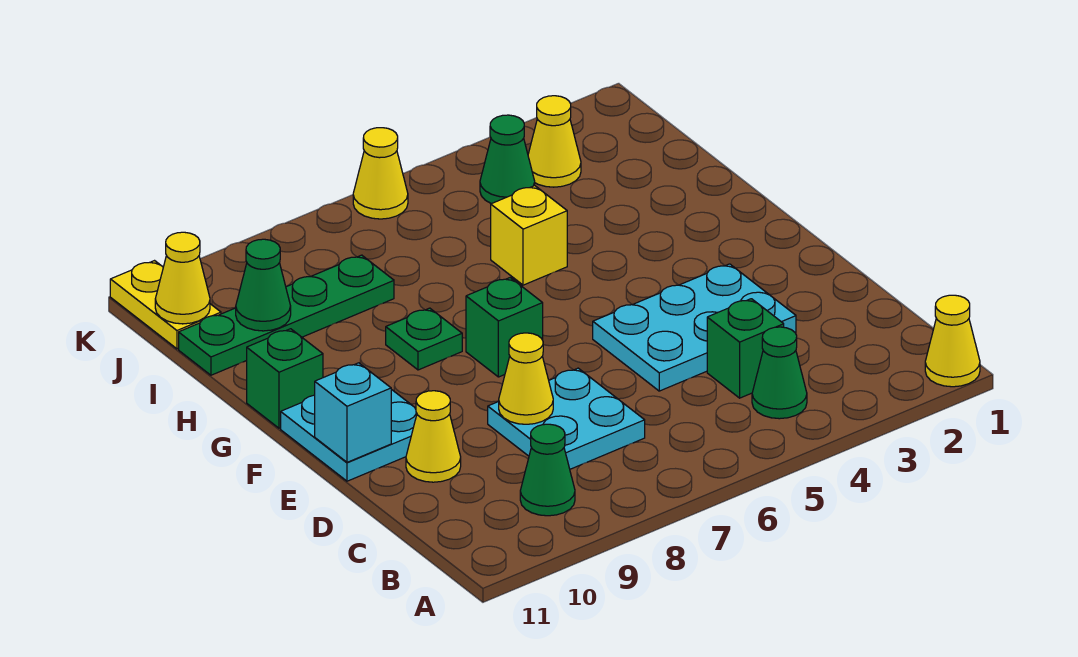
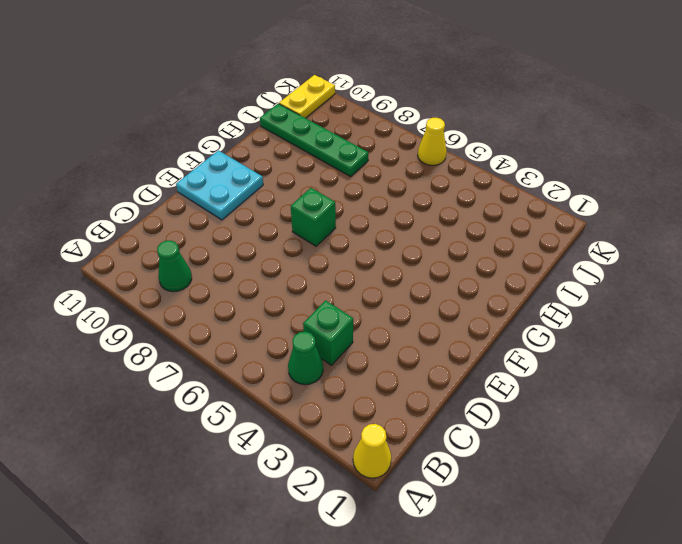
none -> cyan 2x2 plate [488,368,645,469]
none -> cyan 2x3 plate [593,264,796,391]
none -> yellow 1x1 cone [406,391,461,482]

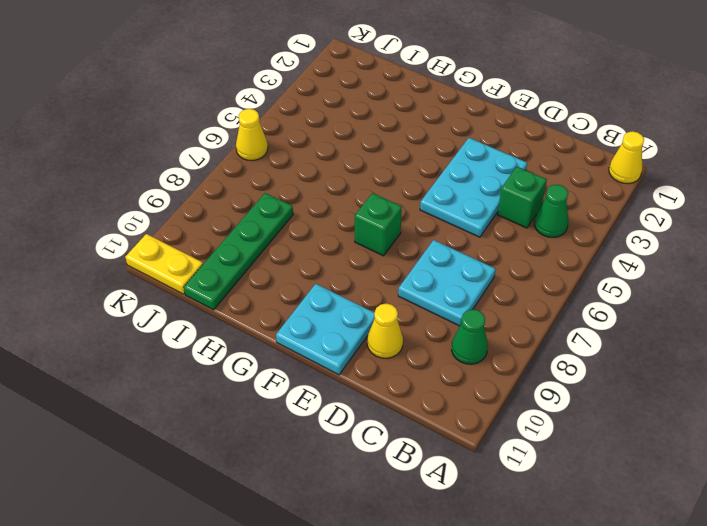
none -> green 1x1 plate [386,308,462,370]
none -> green 1x1 brick [247,329,323,428]
none -> yellow 1x1 brick [491,186,567,285]

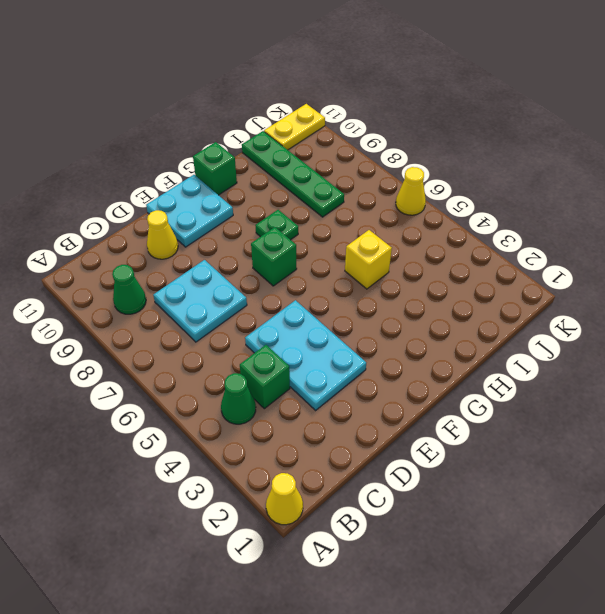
none -> yellow 1x1 cone [528,96,581,187]
none -> green 1x1 cone [480,115,535,204]
none -> yellow 1x1 cone [499,333,553,424]

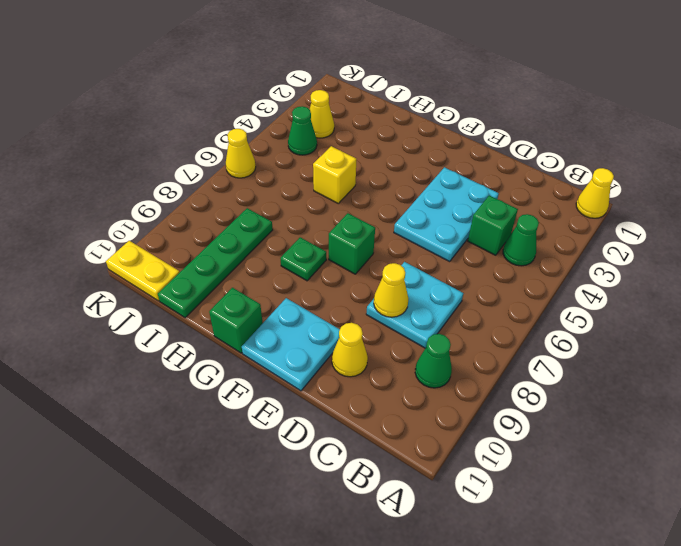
none -> cyan 1x1 brick [315,363,391,462]
none -> green 1x1 cone [236,239,291,331]
none -> yellow 1x1 cone [155,232,210,324]

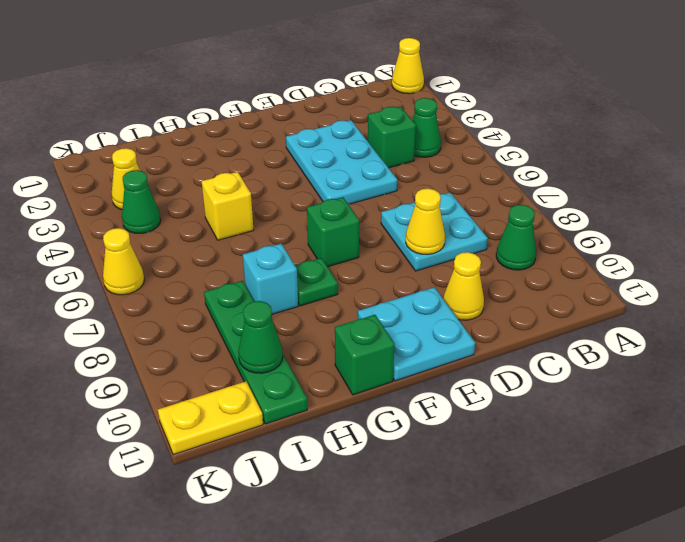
cyan 1x1 brick [243,244,298,314] -> cyan 1x1 brick moved to [315,363,391,462]
none -> yellow 1x1 cone [155,232,210,324]

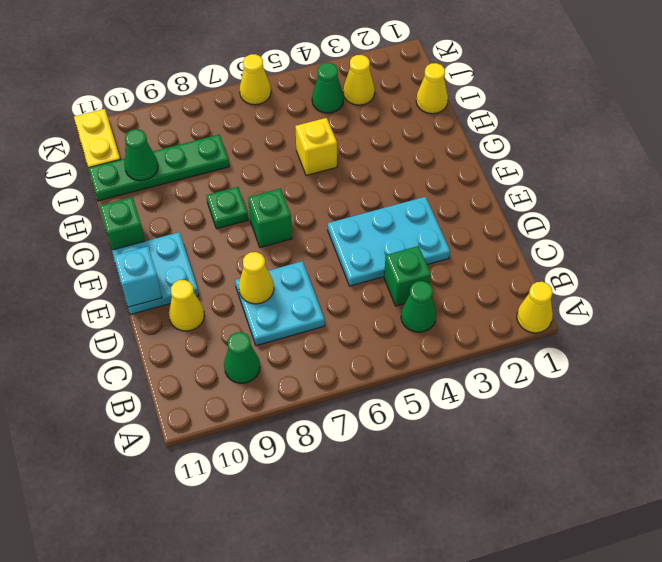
yellow 1x1 cone [416,63,448,114] -> yellow 1x1 cone moved to [155,232,210,324]

